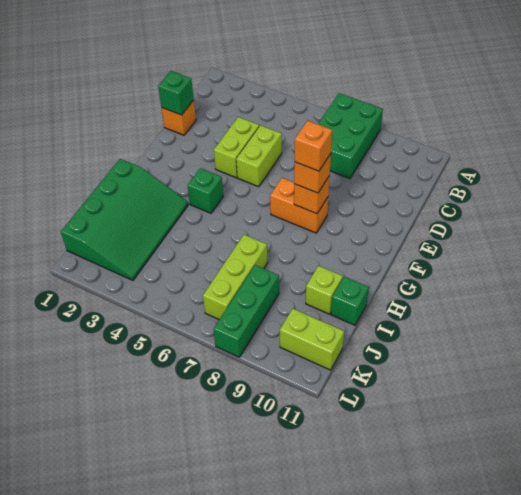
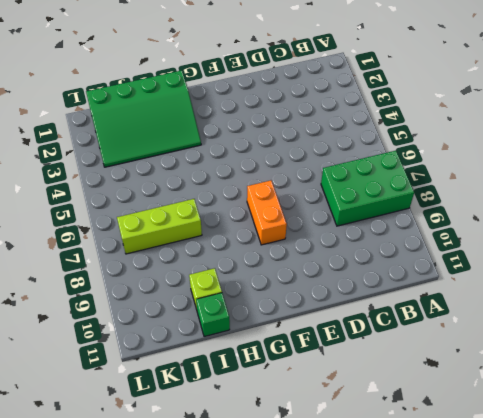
none -> orange 1x1 brick [162,100,196,135]
none -> lime 1x2 brick [214,117,259,178]
none -> lime 1x2 brick [236,125,282,187]

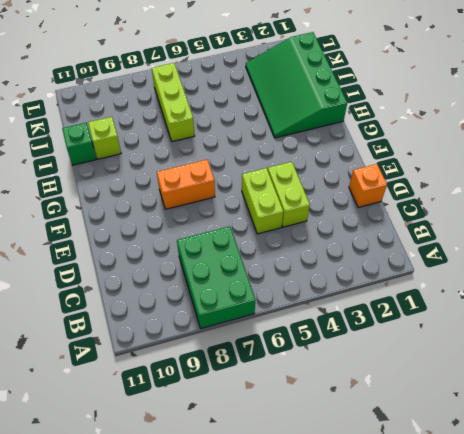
none -> green 1x1 brick [187,168,223,213]
none -> green 1x3 brick [214,265,279,357]
none -> lime 1x2 brick [280,309,344,370]

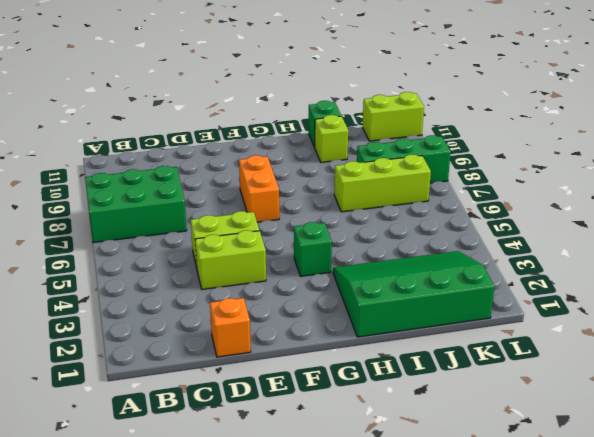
lime 1x2 brick [362,92,424,141] -> lime 1x2 brick turned to [280,309,344,370]
none -> green 1x1 brick [158,71,194,115]
none -> orange 1x1 brick [294,176,330,214]
none -> orange 1x1 brick [294,154,331,193]

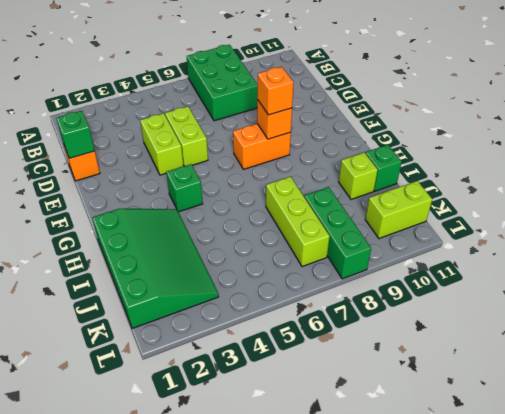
none -> orange 1x1 brick [295,121,332,171]

